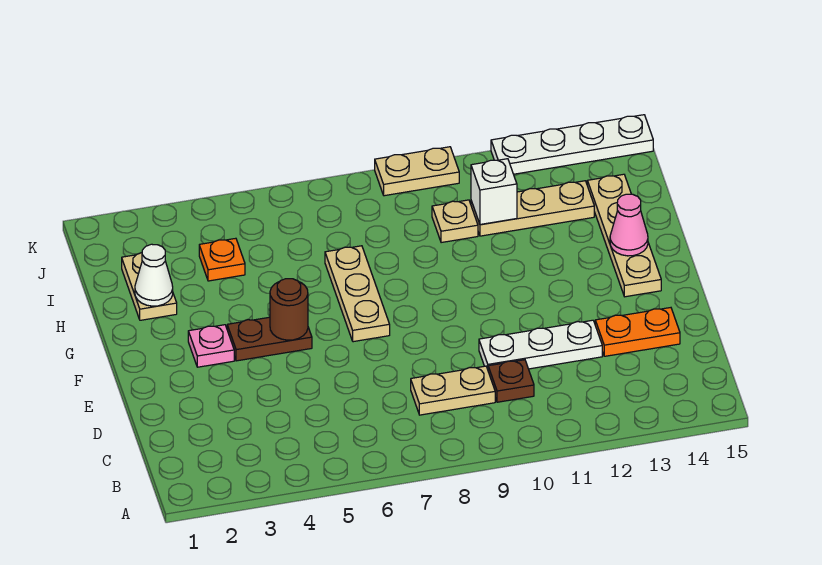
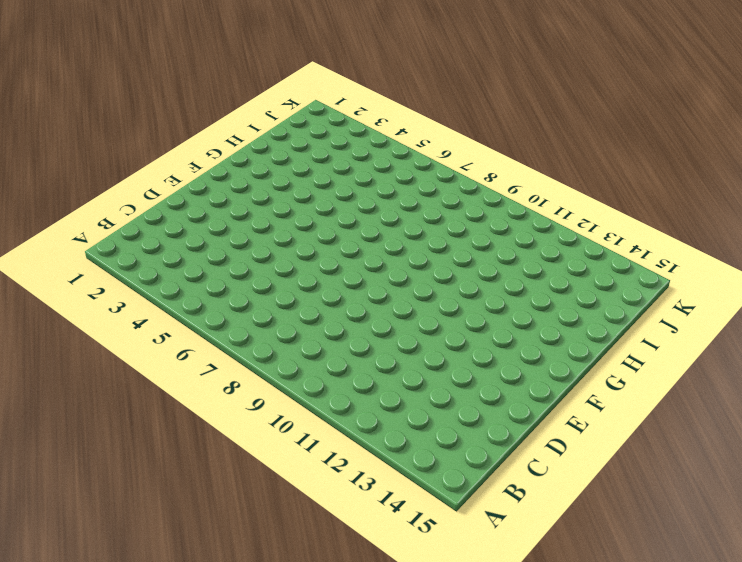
none -> tan 1x2 plate [411,366,495,415]
none -> brown 1x1 plate [488,360,534,402]
none -> white 1x3 plate [479,320,602,369]

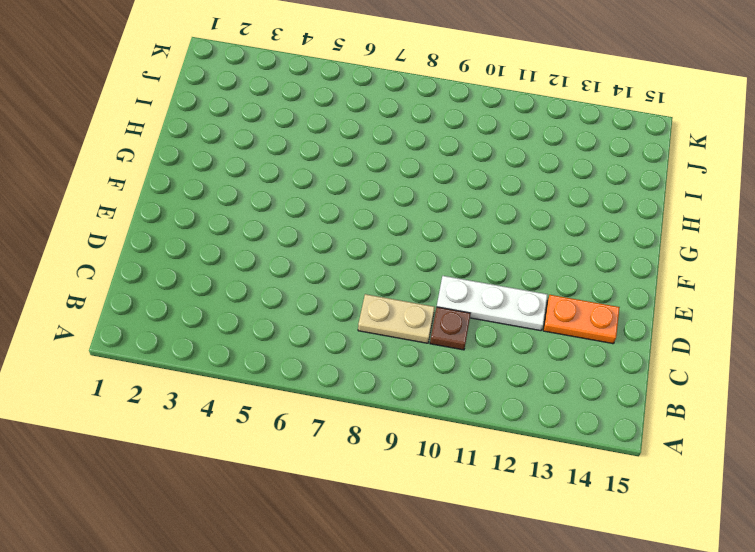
none -> pink 1x1 plate [188,325,234,367]
none -> brown 1x2 plate [227,317,312,361]
none -> tan 1x3 plate [325,246,390,342]

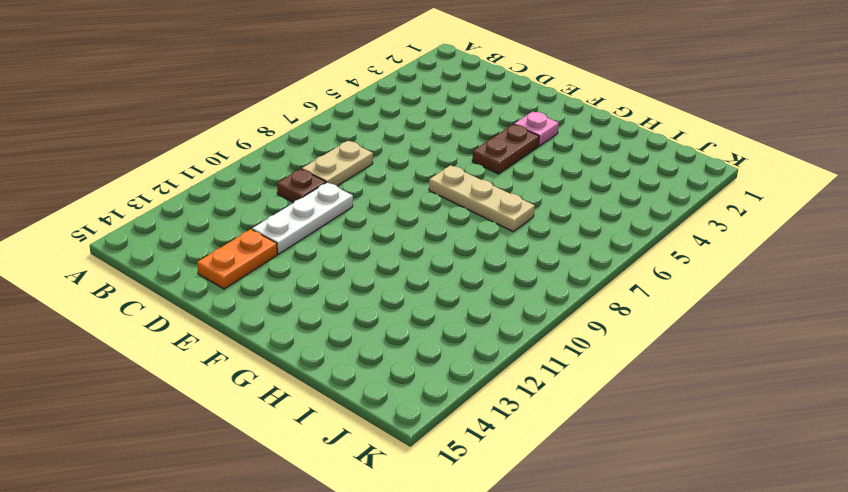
none -> tan 1x4 plate [587,174,661,297]
none -> tan 1x2 plate [122,253,177,320]
none -> orange 1x1 plate [199,238,245,281]

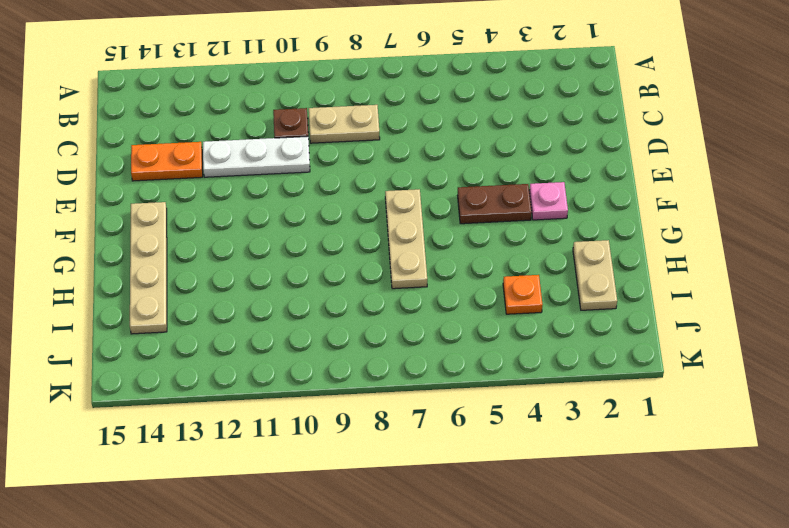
none -> tan 1x1 plate [432,200,478,243]
none -> tan 1x3 plate [471,181,594,236]
none -> tan 1x2 plate [375,147,459,196]

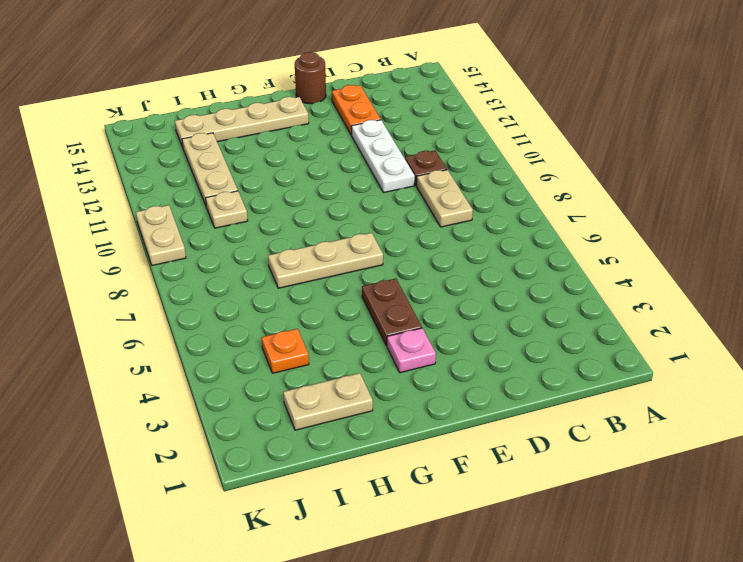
brown 1x1 round brick [295,52,326,104] -> brown 1x1 round brick moved to [270,279,308,340]
none -> white 1x4 plate [491,115,653,174]
none -> pink 1x1 cone [610,194,648,256]
none -> white 1x1 cone [135,244,173,306]

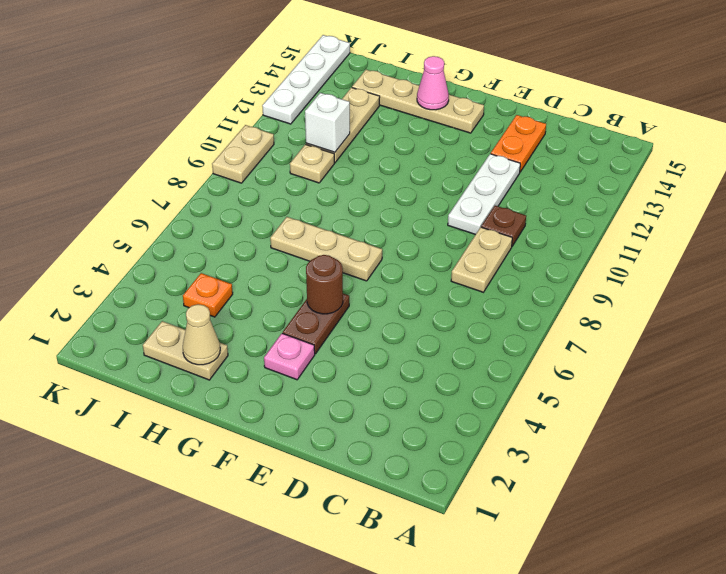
tan 1x1 cone [183,304,220,365] -> white 1x1 cone [135,244,173,306]

